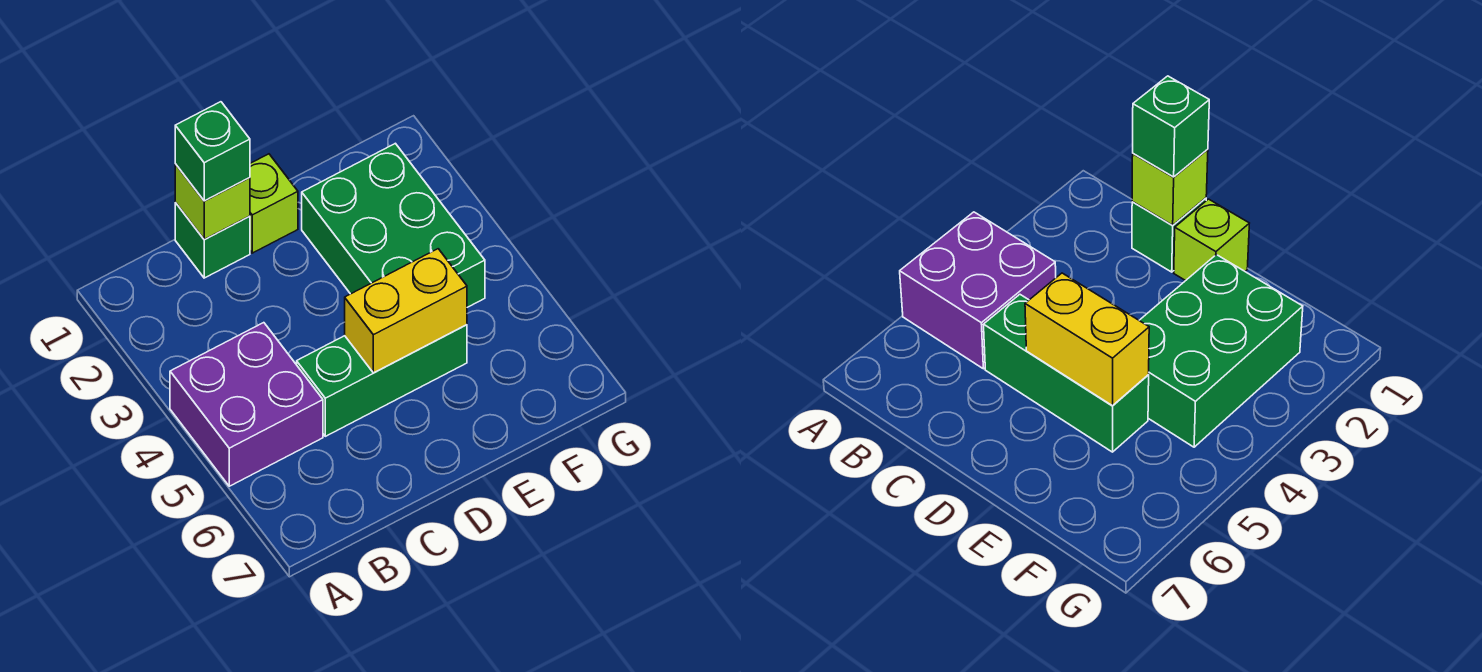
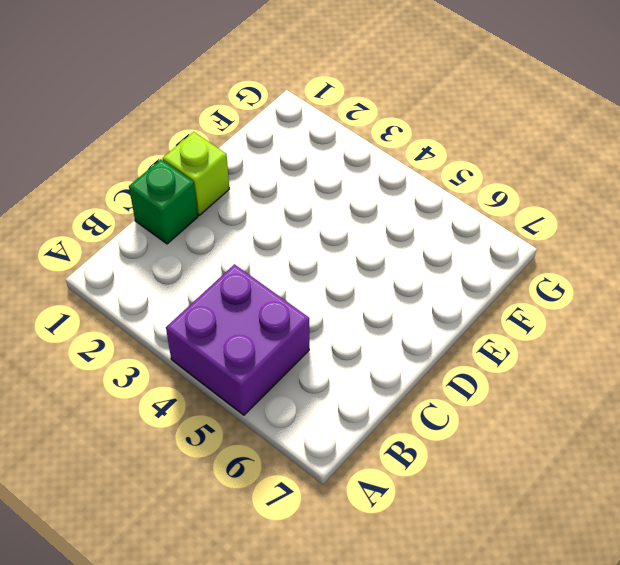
none -> green 1x3 brick [297,325,467,436]
none -> green 2x3 brick [302,143,485,307]

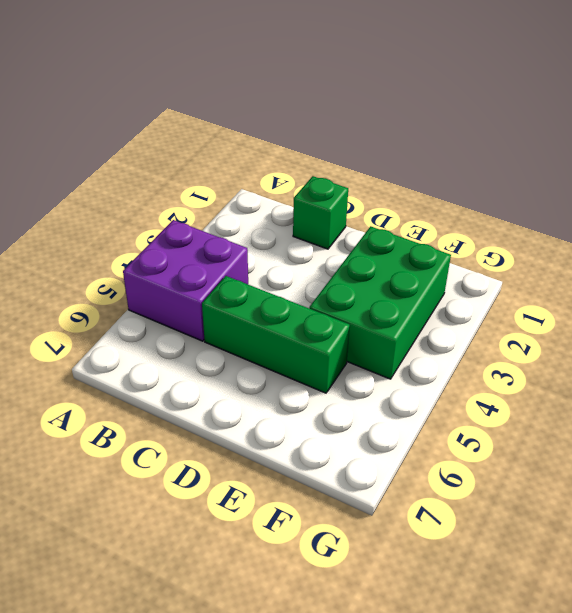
none -> lime 1x1 brick [250,154,298,253]
none -> lime 1x1 brick [175,164,250,240]

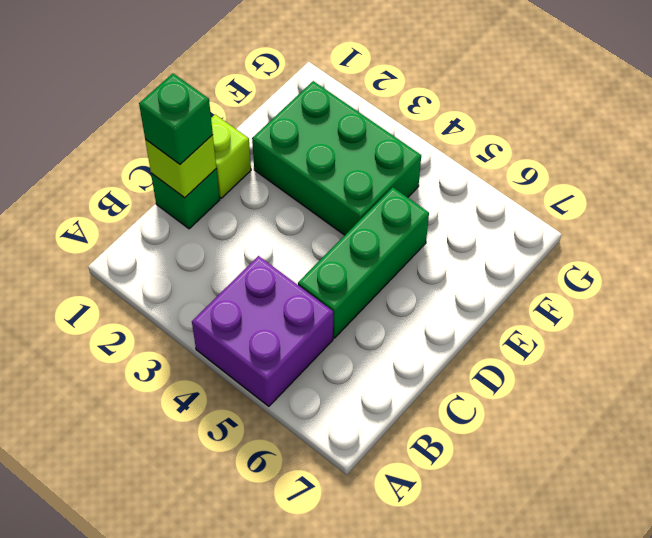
none -> yellow 1x2 brick [345,249,467,373]

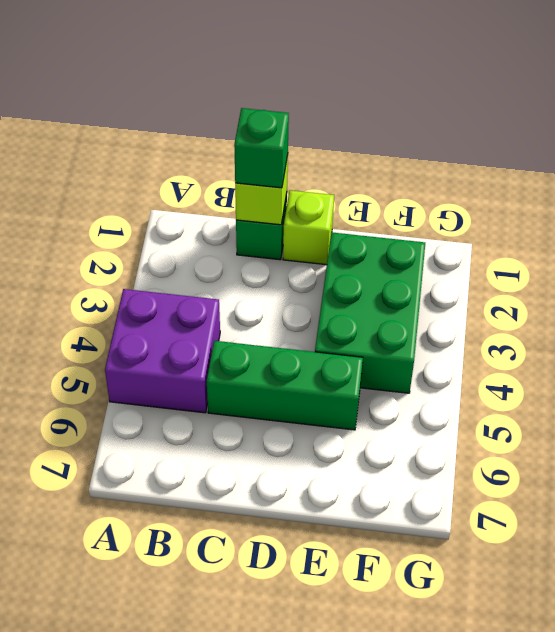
none -> yellow 1x2 brick [345,249,467,373]

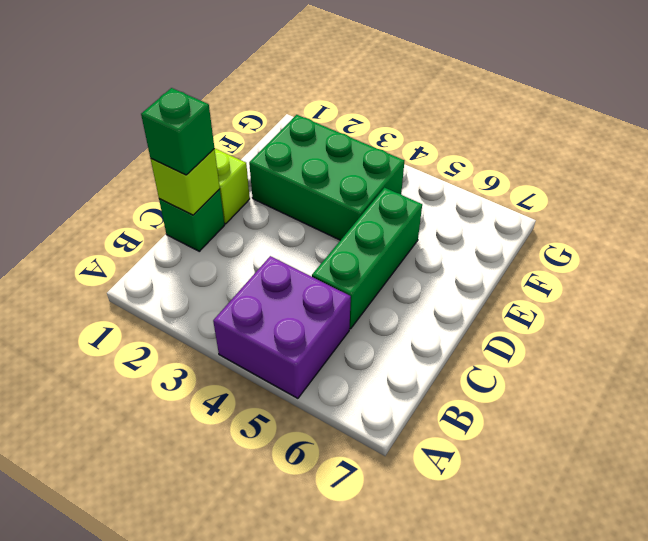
none -> yellow 1x2 brick [345,249,467,373]

